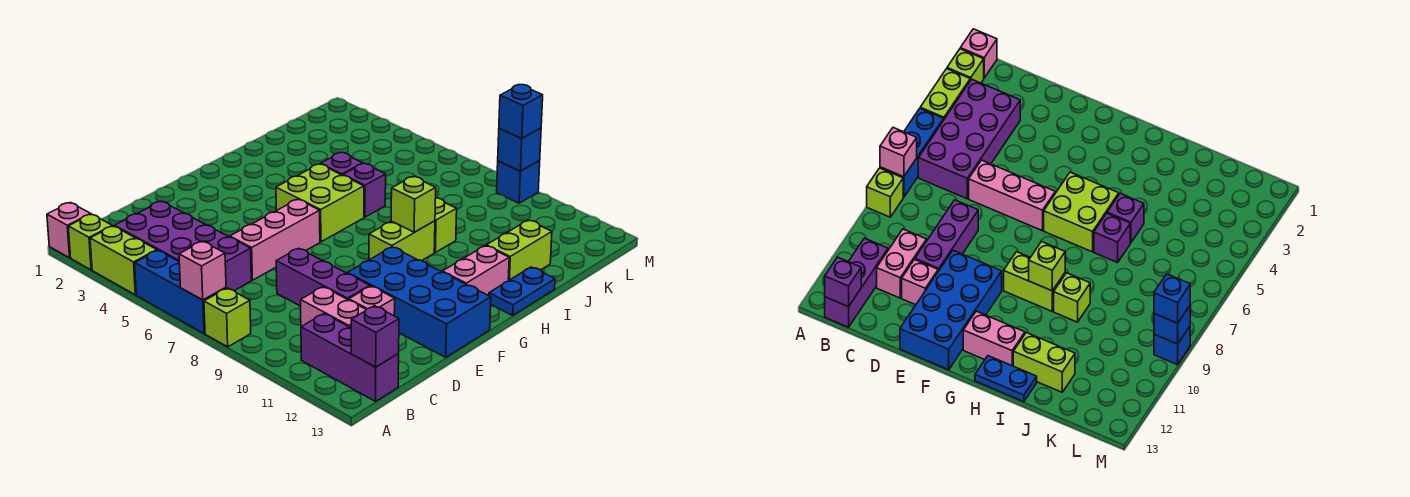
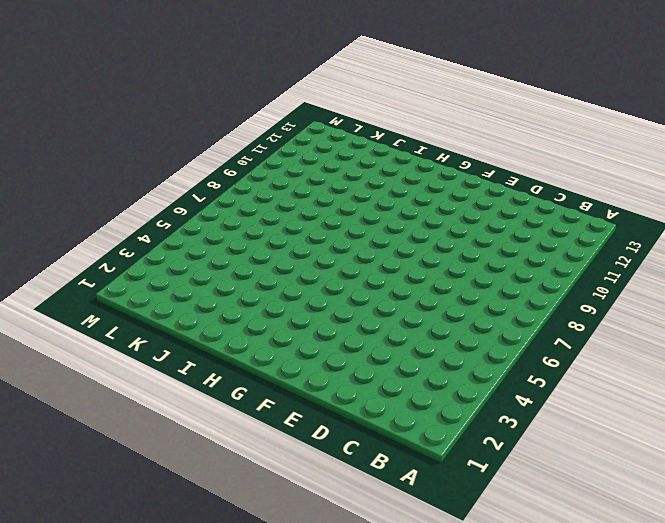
none -> pink 1x1 brick [47,203,91,258]
none -> lime 1x1 brick [68,214,112,270]
none -> lime 1x2 brick [90,226,157,295]

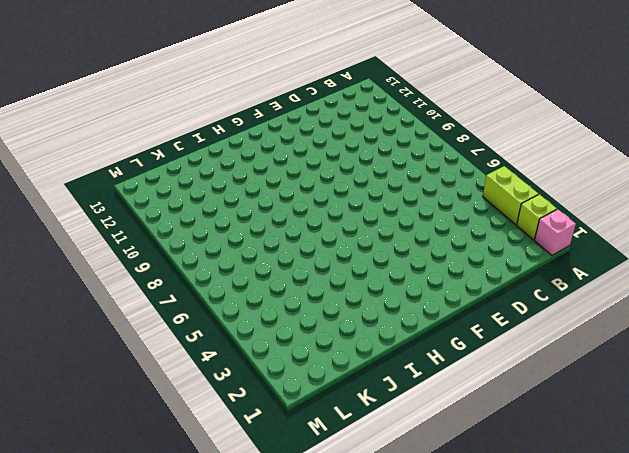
none -> blue 1x3 brick [135,250,226,334]
none -> lime 1x1 brick [204,288,251,347]
none -> purple 2x4 brick [115,201,251,291]

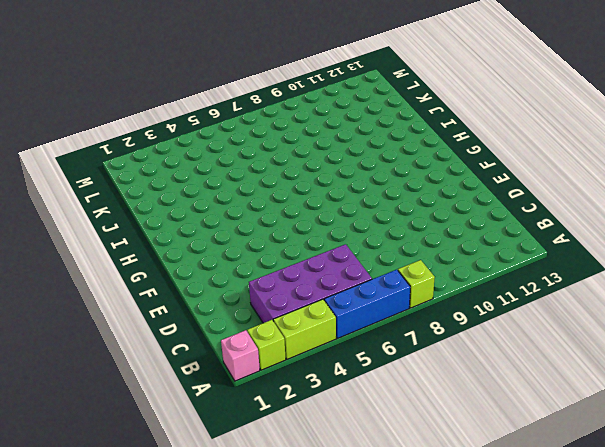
none -> purple 1x3 brick [301,314,399,401]
none -> pink 1x2 brick [301,287,367,328]
none -> pink 1x3 brick [230,199,320,280]

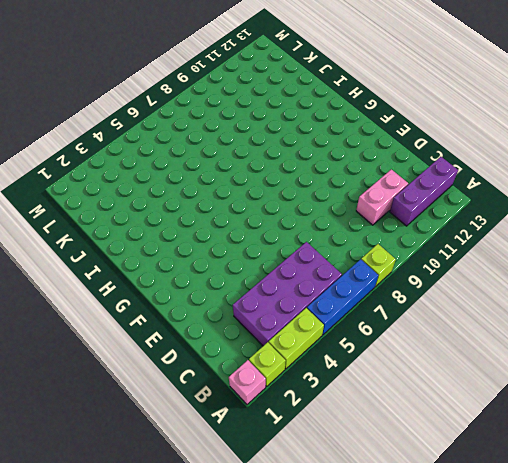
none -> pink 1x3 brick [230,199,320,280]
none -> purple 1x3 brick [276,248,370,306]
none -> pink 1x1 brick [349,286,395,316]

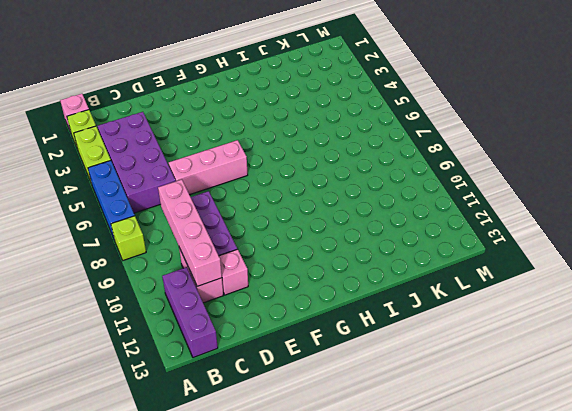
pink 1x4 brick [158,180,222,286] -> none
none -> blue 2x4 brick [348,247,491,357]
none -> lime 2x2 brick [276,164,364,242]
none -> lime 1x2 brick [369,221,435,261]

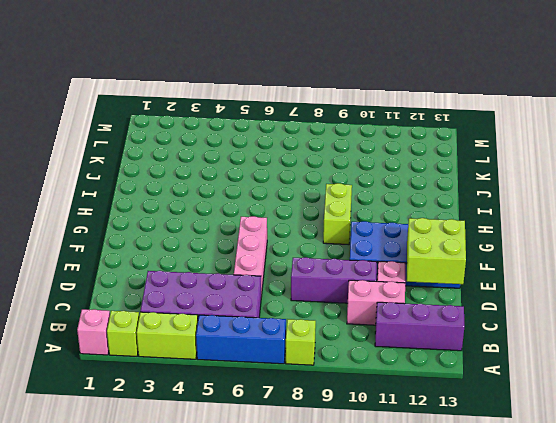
lime 2x2 brick [407,218,466,284] -> lime 2x2 brick moved to [276,164,364,242]
none -> pink 1x2 brick [442,246,509,296]
none -> blue 1x2 plate [489,267,555,315]
none -> purple 1x1 brick [321,153,363,176]

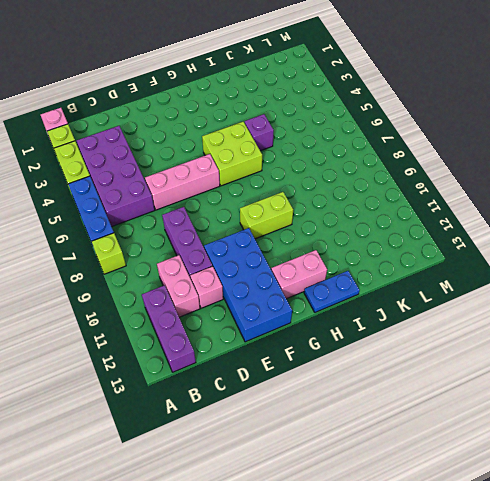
none -> purple 1x1 brick [343,164,386,217]
none -> lime 1x1 brick [434,198,457,252]
none -> lime 1x2 brick [486,220,552,281]

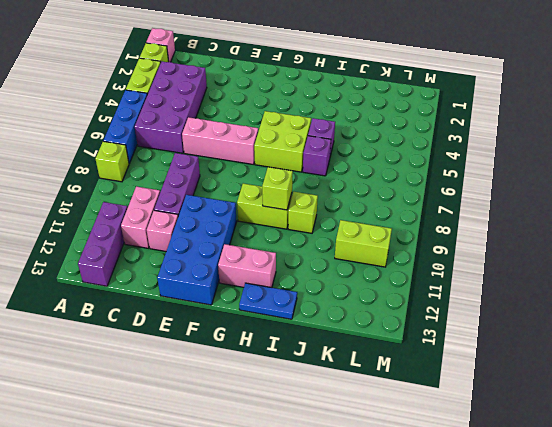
lime 1x2 brick [335,220,392,267] -> lime 1x2 brick moved to [486,220,552,281]
none -> blue 1x1 brick [497,161,540,203]
none -> pink 1x1 brick [179,241,226,300]
none -> purple 1x1 brick [351,306,399,367]

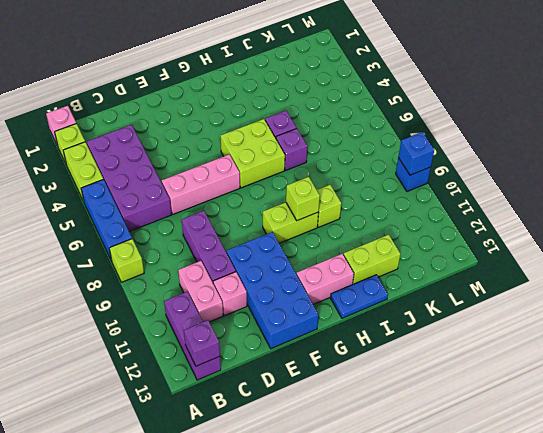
none -> pink 1x1 brick [179,241,226,300]
none -> blue 1x1 brick [499,85,543,138]

